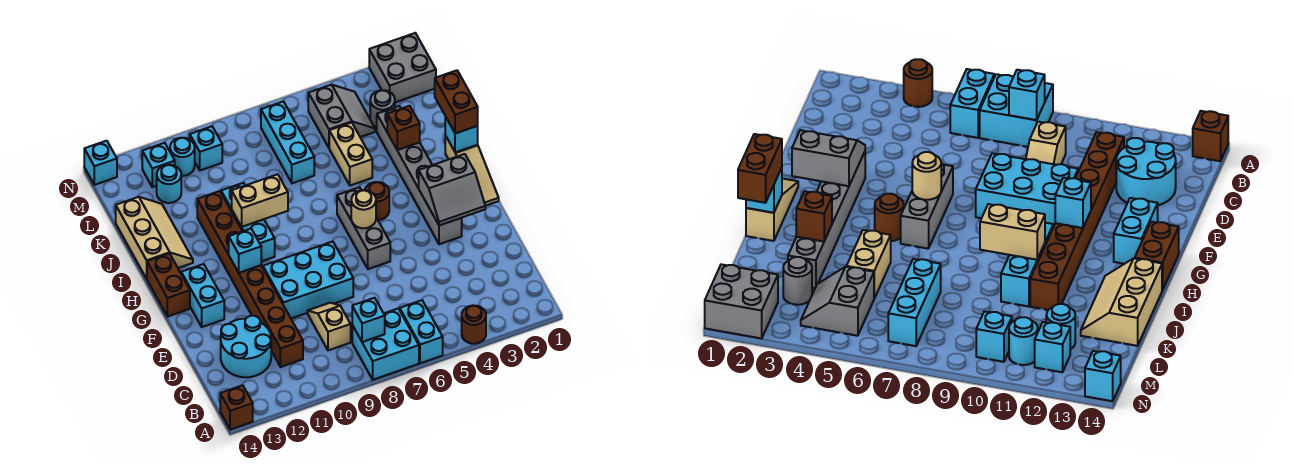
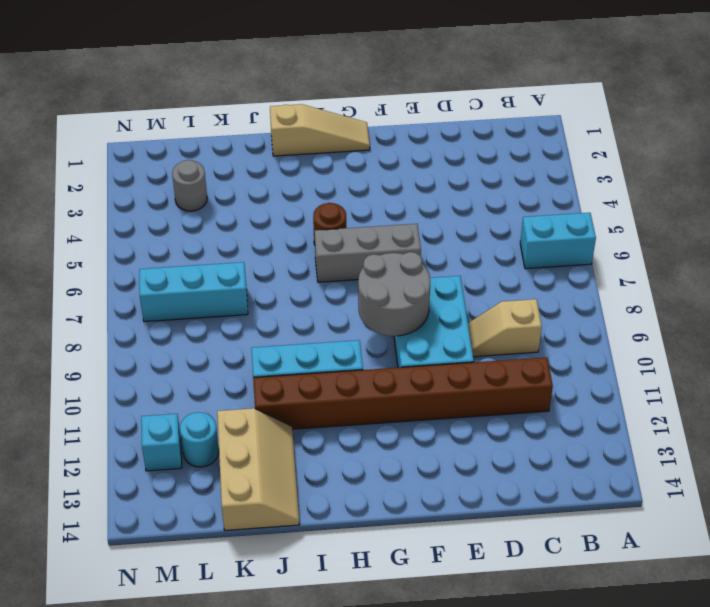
grey 2x2 round brick [358,252,430,336] -> none
tan 2x3 slope [217,408,299,530] -> tan 2x3 slope turned to [116,197,193,279]
none -> brown 1x1 round brick [462,305,486,344]
none -> cyan 2x2 brick [352,308,419,380]
none -> brown 1x1 brick [220,385,253,430]
none -> cyan 2x2 round brick [221,316,271,377]

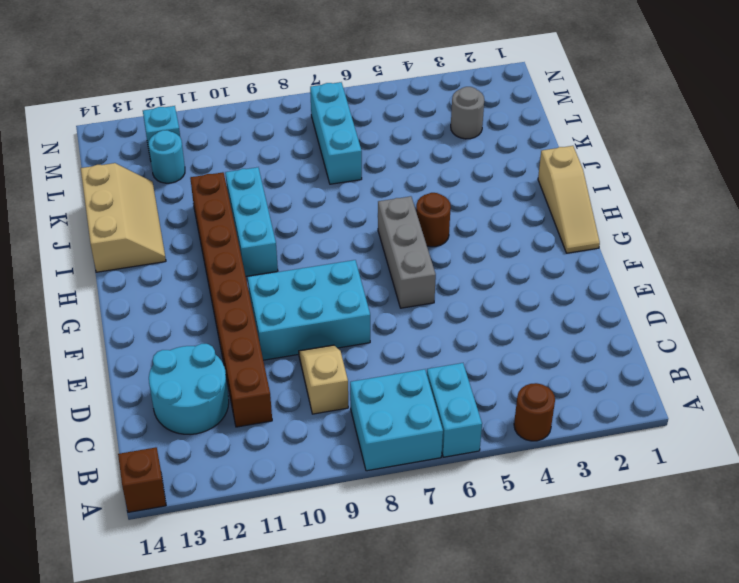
none -> grey 1x6 brick [377,106,462,244]
none -> cyan 1x2 brick [181,264,224,327]
none -> brown 1x2 brick [147,254,190,317]
none -> tan 1x2 brick [329,123,372,186]

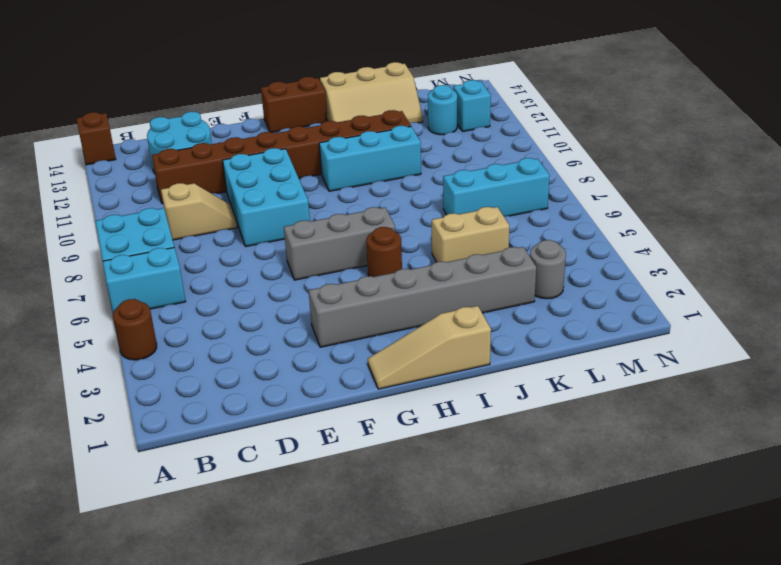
none -> cyan 1x2 brick [181,264,224,327]
none -> grey 2x2 slope [308,85,375,148]
none -> grey 2x2 brick [369,33,436,102]
none -> cyan 1x1 brick [190,126,222,170]

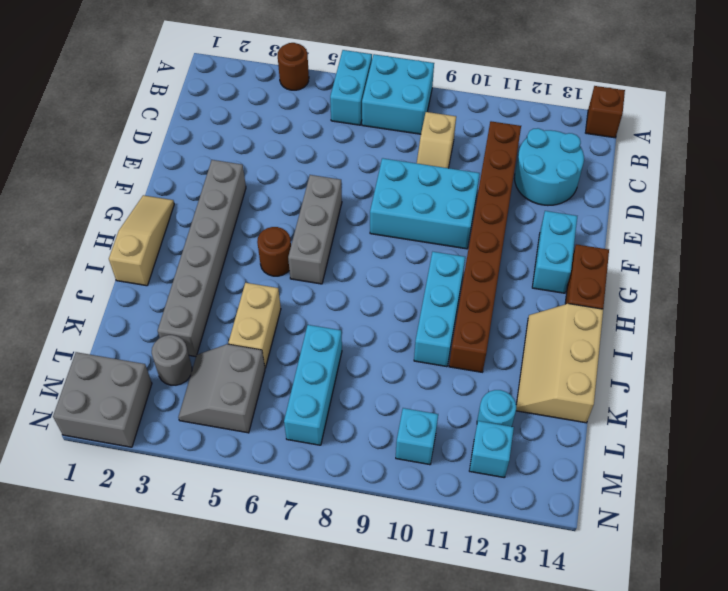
none -> cyan 1x1 round brick [170,138,195,176]
none -> cyan 1x1 brick [84,141,117,185]
none -> cyan 1x1 brick [352,298,385,342]
none -> grey 2x2 slope [419,154,485,225]

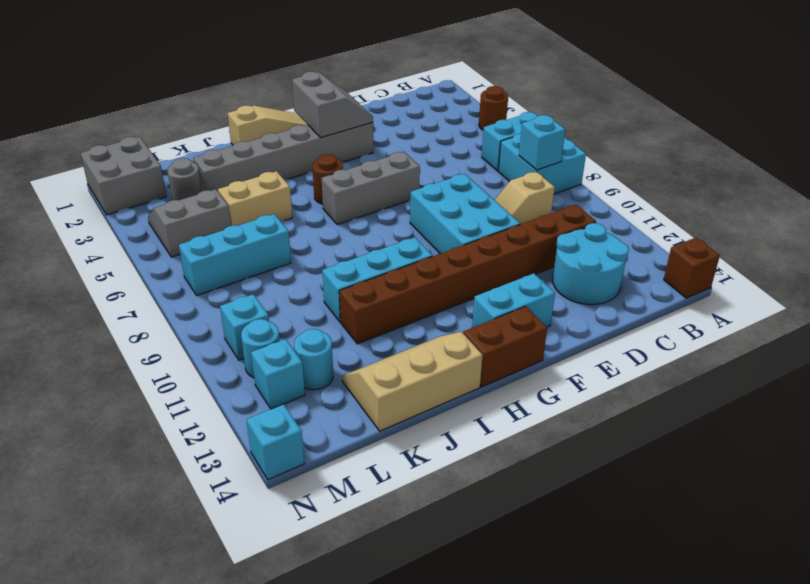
none -> tan 1x1 round brick [351,190,376,228]
none -> cyan 1x1 brick [229,229,261,273]
none -> cyan 1x1 brick [445,117,478,152]
none -> tan 1x2 brick [232,174,288,227]

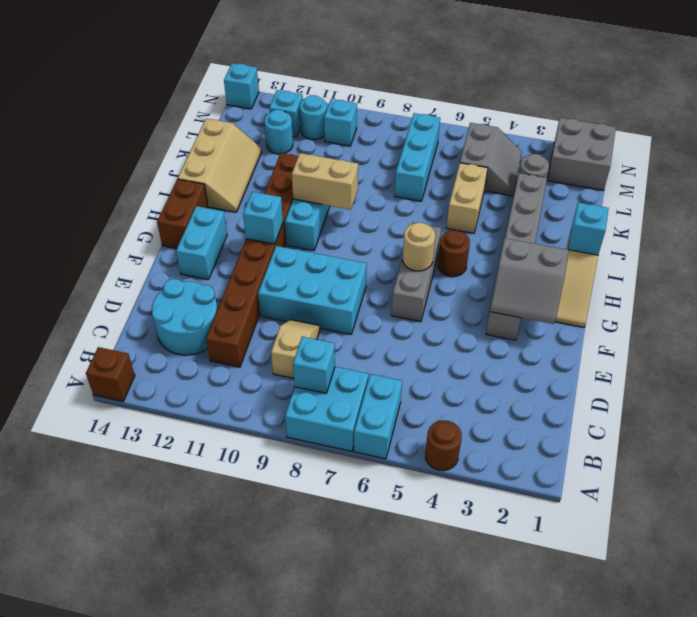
none -> brown 1x1 brick [387,106,420,150]
none -> brown 1x2 brick [435,70,478,133]

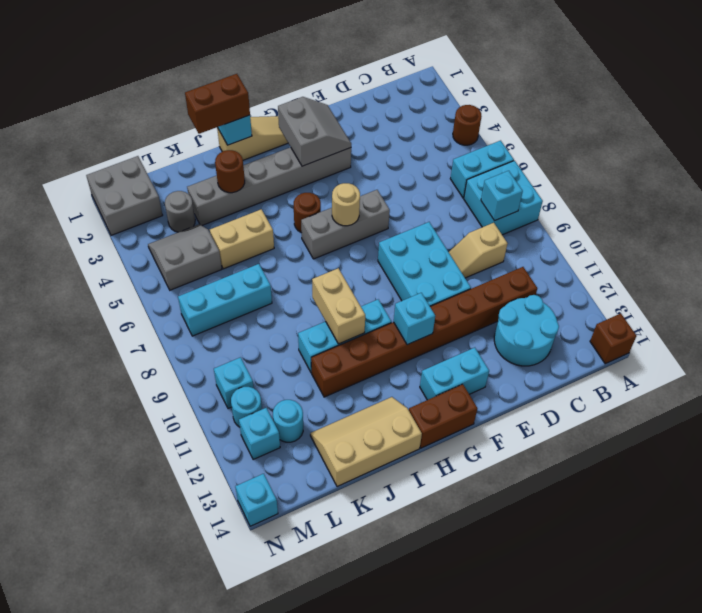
brown 1x1 round brick [215,150,245,193] -> brown 1x1 brick [387,106,420,150]

